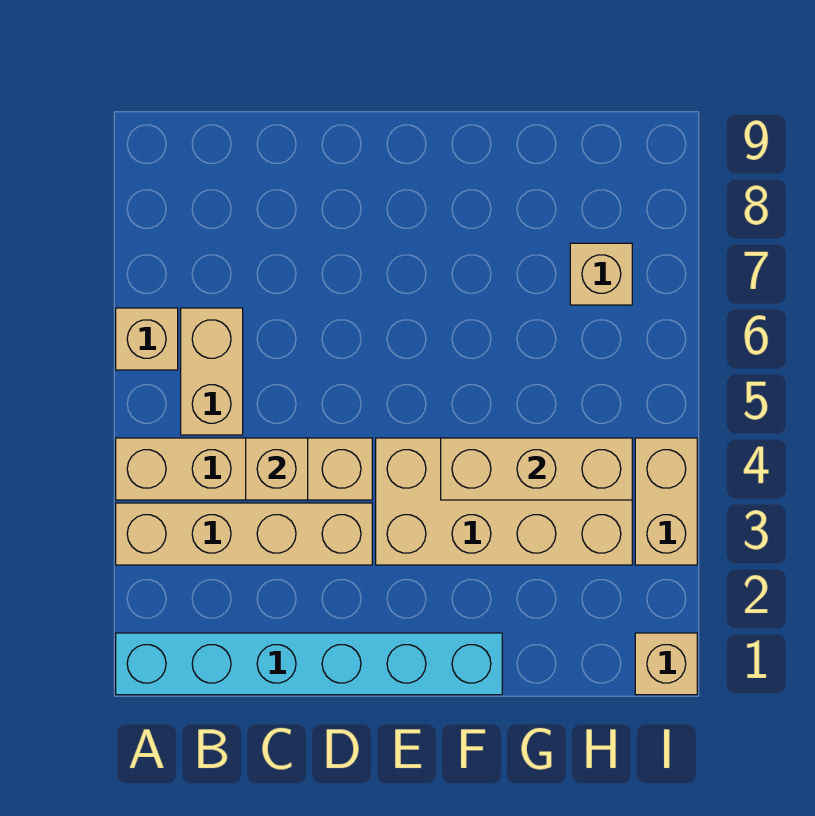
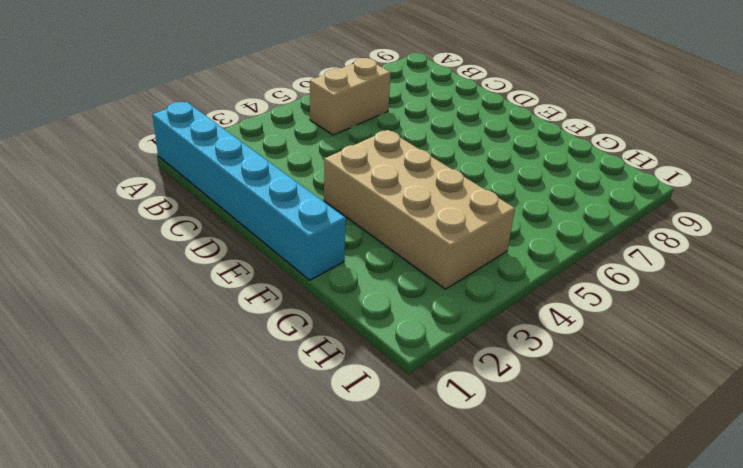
none -> tan 1x4 brick [116,503,372,565]
none -> tan 1x4 brick [116,438,372,500]

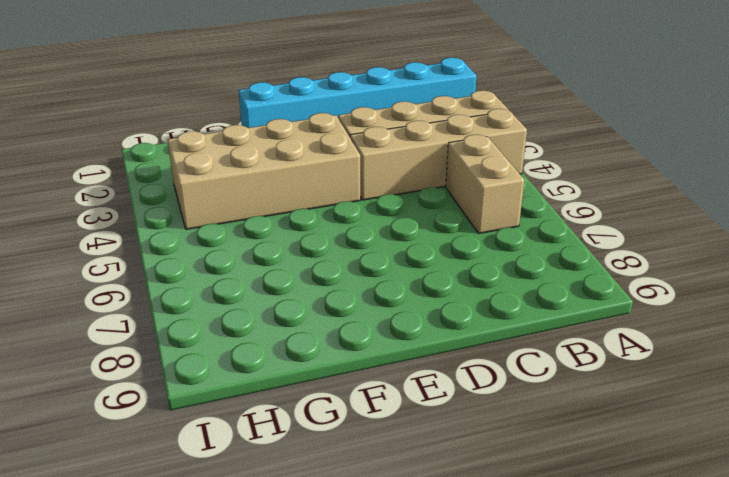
none -> tan 1x1 brick [116,308,178,370]
none -> tan 1x1 brick [570,243,632,305]

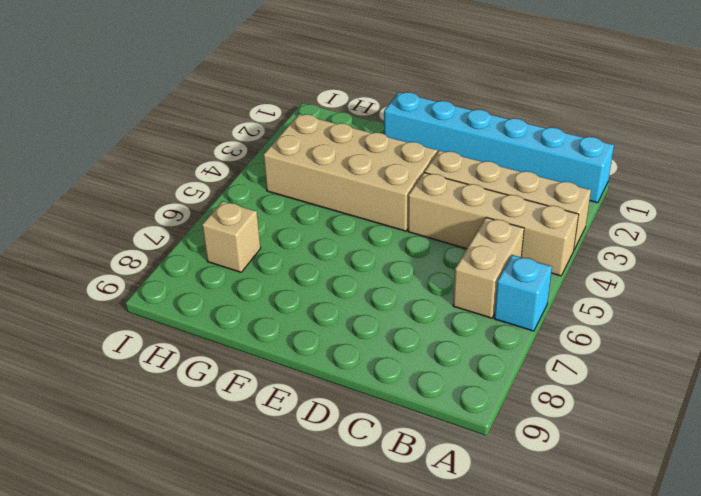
cyan 1x1 brick [494,255,552,331] -> tan 1x1 brick [116,308,178,370]
none -> tan 1x1 brick [635,633,697,695]
none -> tan 1x2 brick [635,438,697,565]

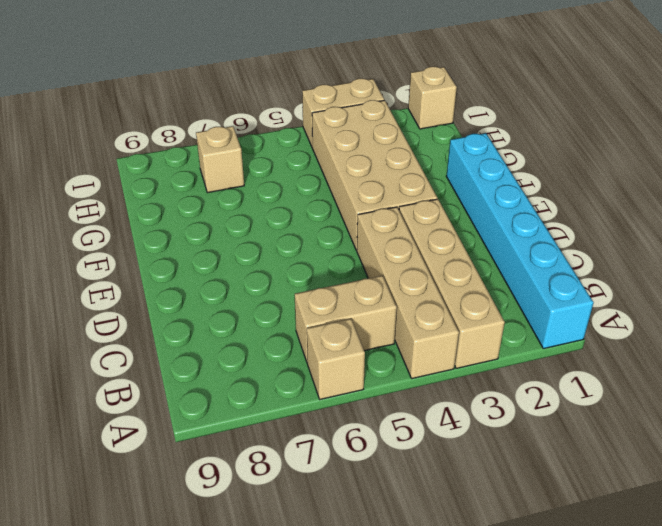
none -> tan 1x1 brick [246,438,308,500]
none -> tan 1x3 brick [441,438,632,500]

